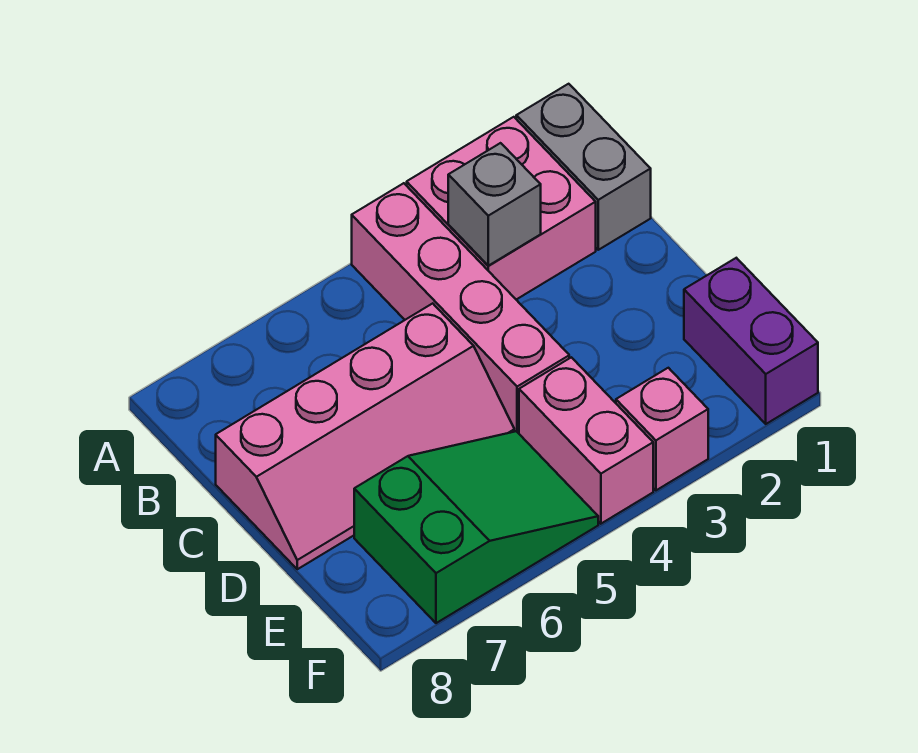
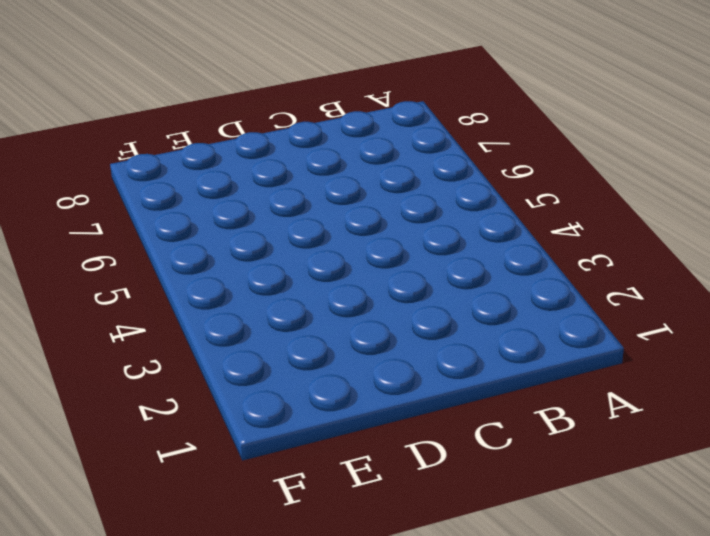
none -> grey 1x2 brick [516,84,651,250]
none -> pink 2x2 brick [407,117,596,300]

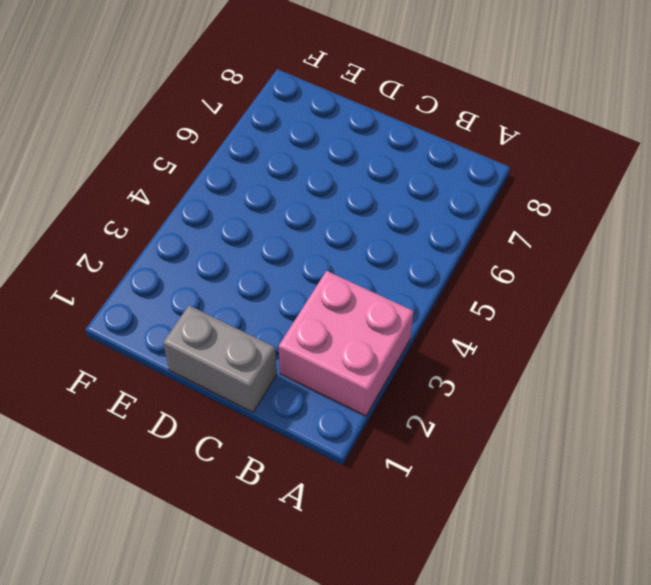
grey 1x2 brick [163,305,277,412] -> grey 1x2 brick moved to [516,84,651,250]
none -> pink 1x4 brick [352,183,569,433]
none -> pink 2x4 slope [216,303,514,569]

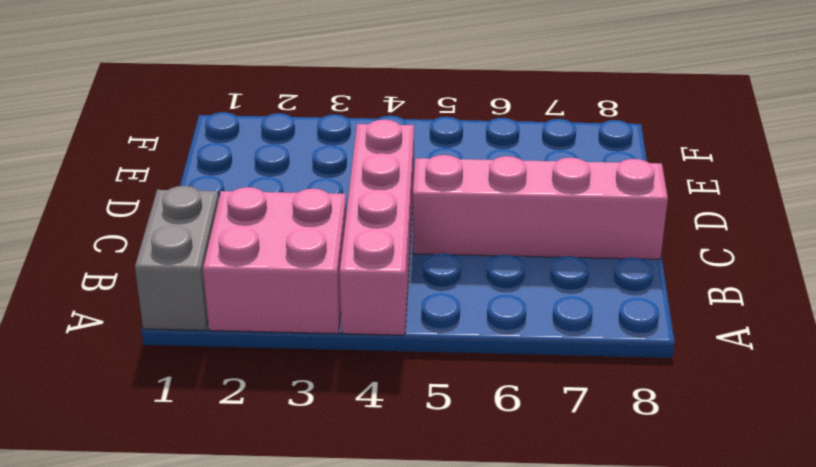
none -> purple 1x2 brick [684,258,818,424]
none -> pink 1x2 brick [519,357,653,524]

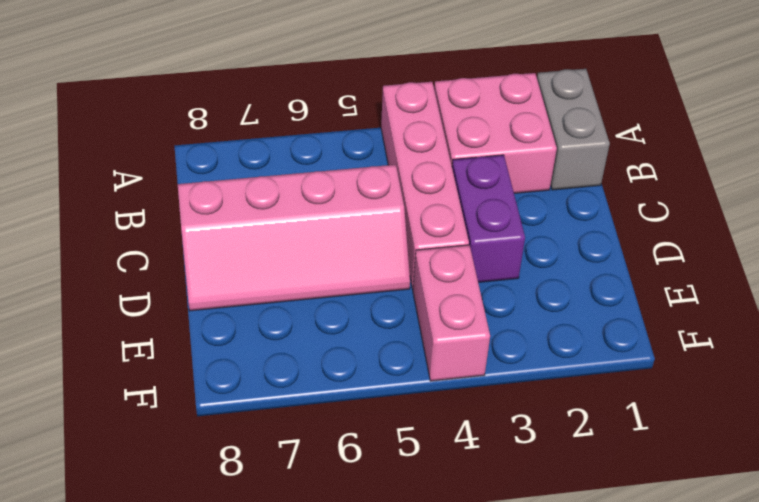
purple 1x2 brick [452,155,525,282] -> purple 1x2 brick moved to [684,258,818,424]
none -> green 2x3 slope [354,431,598,623]
none -> pink 1x1 brick [616,368,708,490]

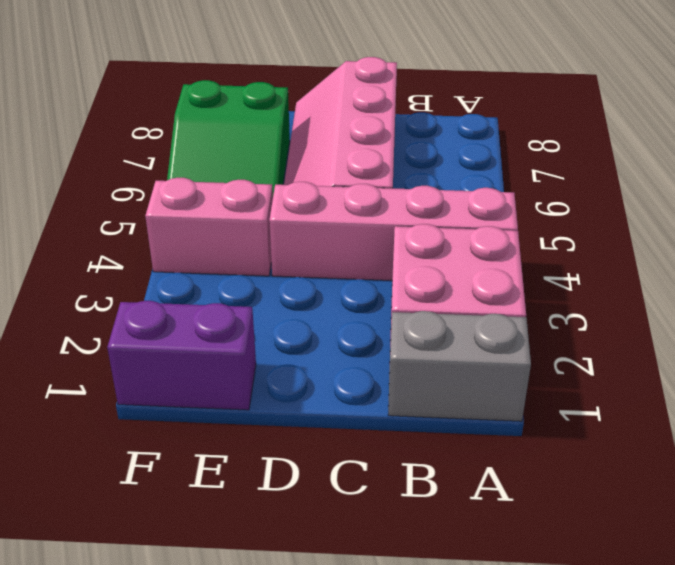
none -> pink 1x1 brick [616,368,708,490]
none -> grey 1x1 brick [448,143,541,266]

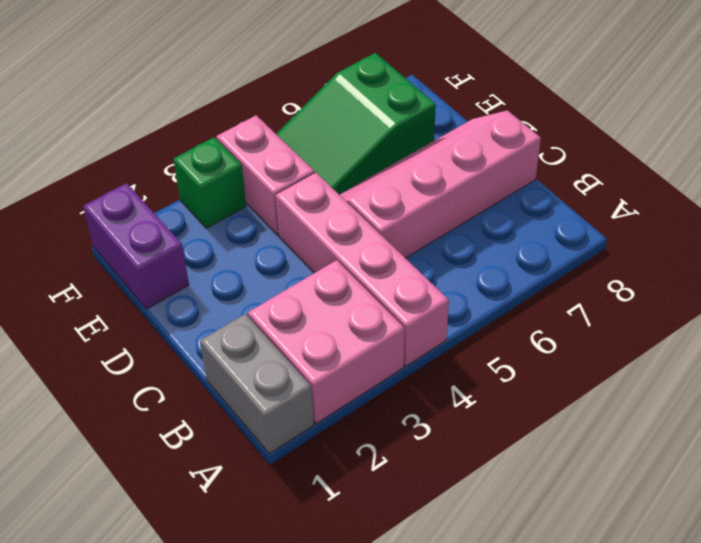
green 1x1 brick [173,137,246,228] -> pink 1x1 brick [616,368,708,490]
none -> grey 1x1 brick [448,143,541,266]

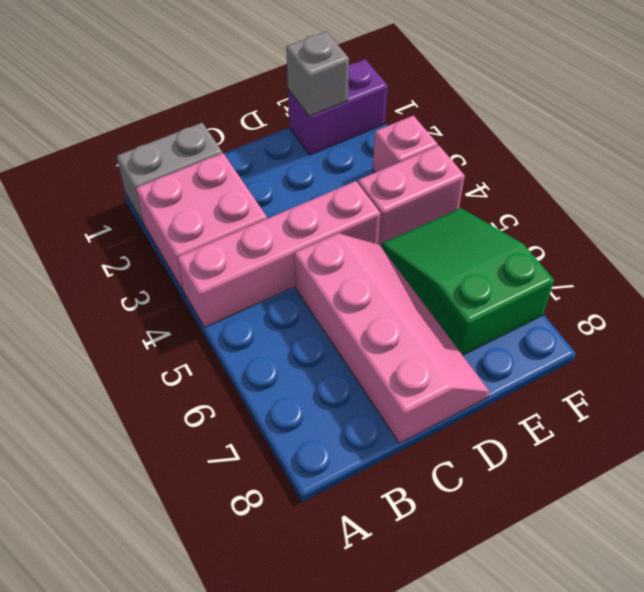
grey 1x1 brick [286,31,349,116] -> grey 1x1 brick moved to [448,143,541,266]

